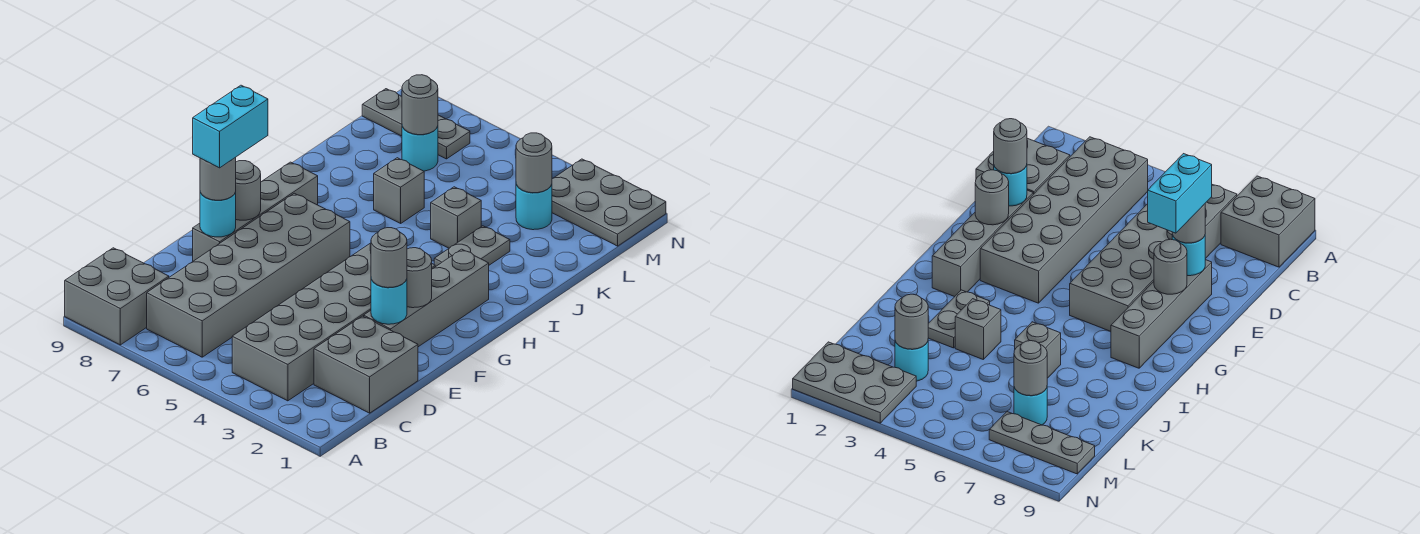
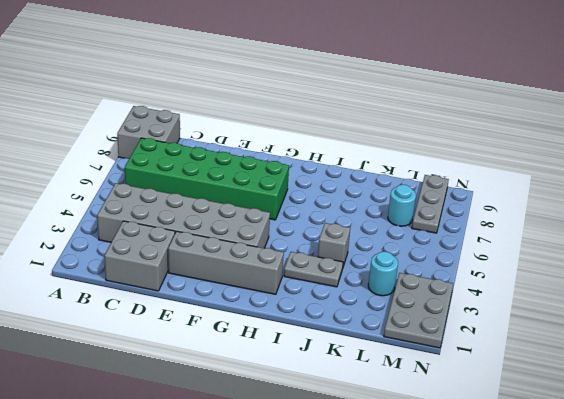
green 2x6 brick [125,138,289,220] -> grey 2x6 brick [147,193,350,357]
none -> grey 1x4 brick [193,162,318,261]
none -> grey 1x1 brick [374,158,424,223]
none -> cyan 1x1 round brick [371,279,407,324]

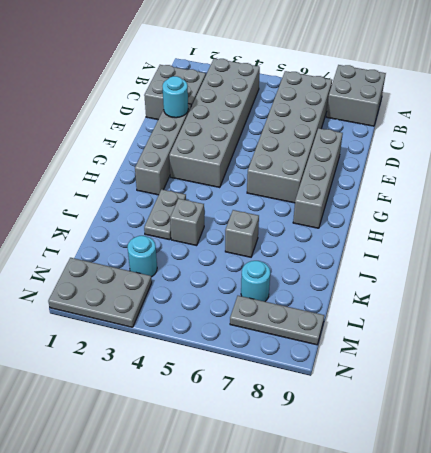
none -> cyan 1x1 round brick [200,192,236,237]
none -> grey 1x1 round brick [407,248,432,308]
none -> grey 1x1 round brick [236,161,261,220]

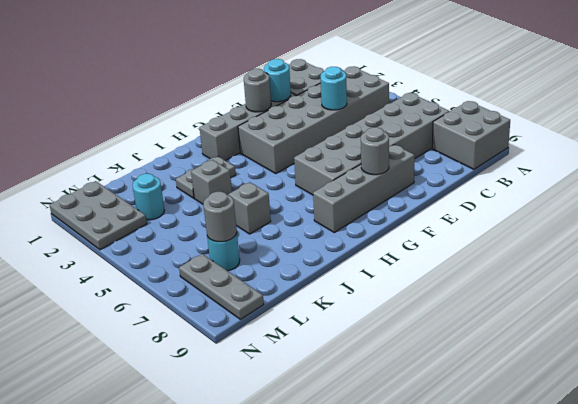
cyan 1x1 round brick [321,67,347,110] -> cyan 1x1 round brick moved to [200,192,236,237]
none -> grey 1x1 round brick [516,133,552,193]
none -> grey 1x1 round brick [371,228,407,288]
none -> grey 1x1 round brick [200,157,236,200]

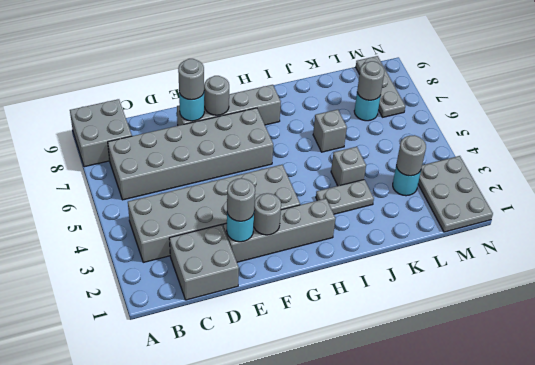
none -> cyan 1x2 brick [193,85,268,168]

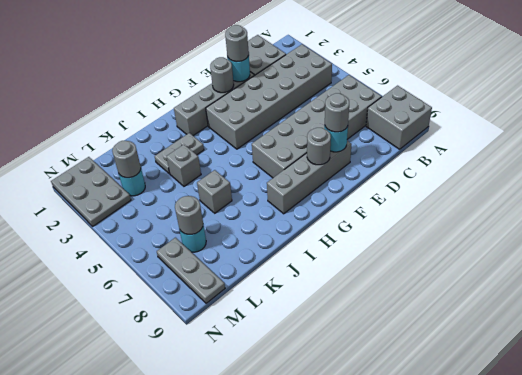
none -> cyan 1x2 brick [193,85,268,168]

